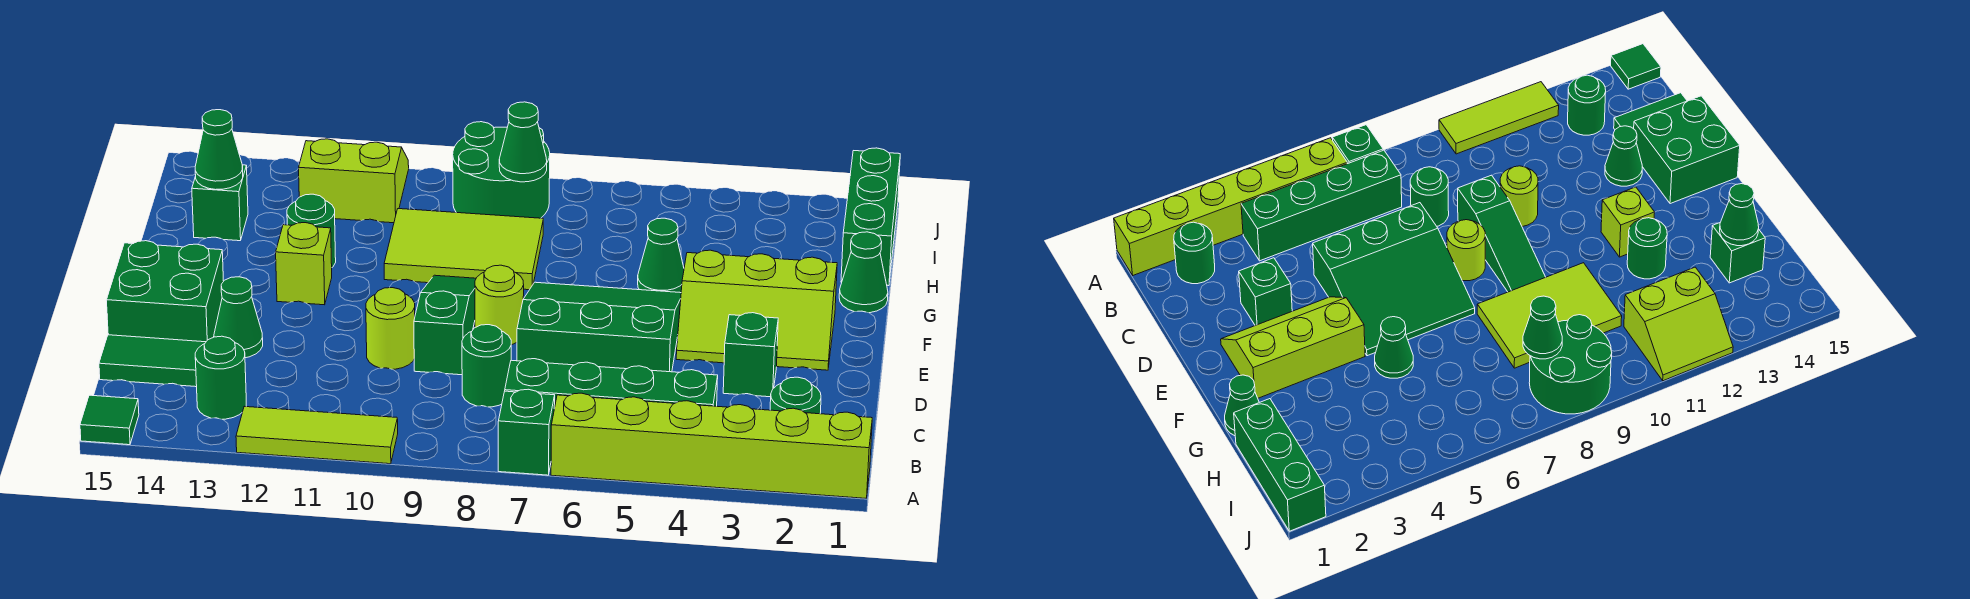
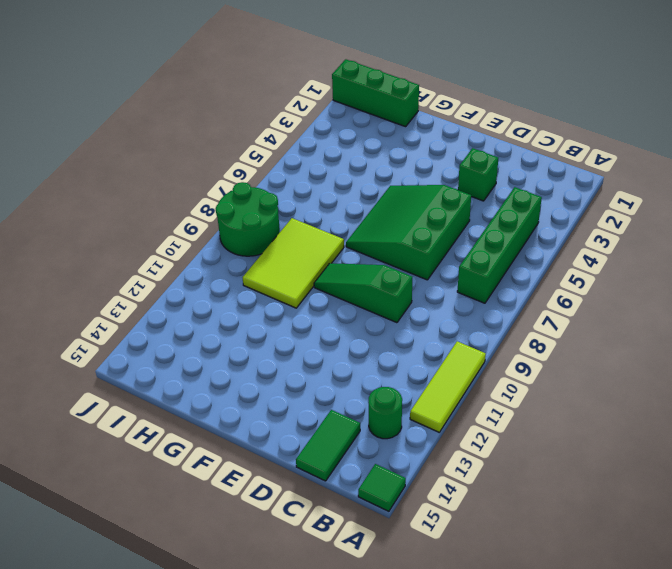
none -> lime 1x6 brick [551,393,872,498]
none -> green 1x1 brick [498,389,555,475]
none -> green 1x1 round brick [770,377,821,414]

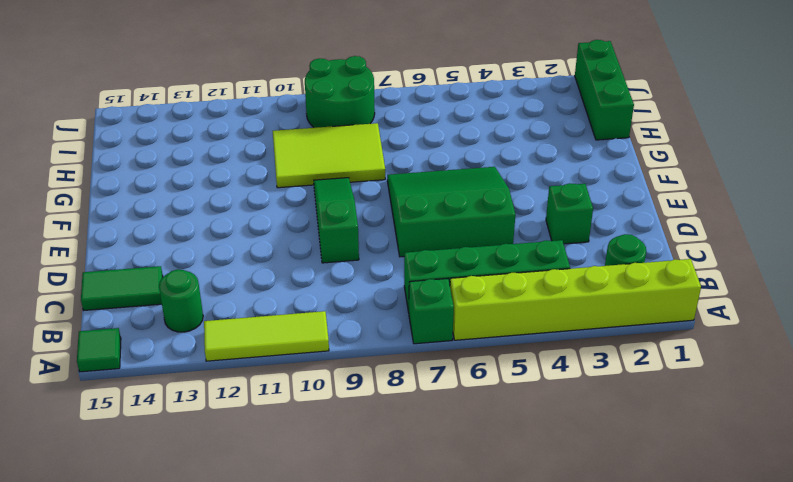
none -> green 1x1 round brick [462,325,511,407]
none -> lime 1x1 round brick [366,288,415,369]
none -> green 1x1 cone [214,277,263,358]

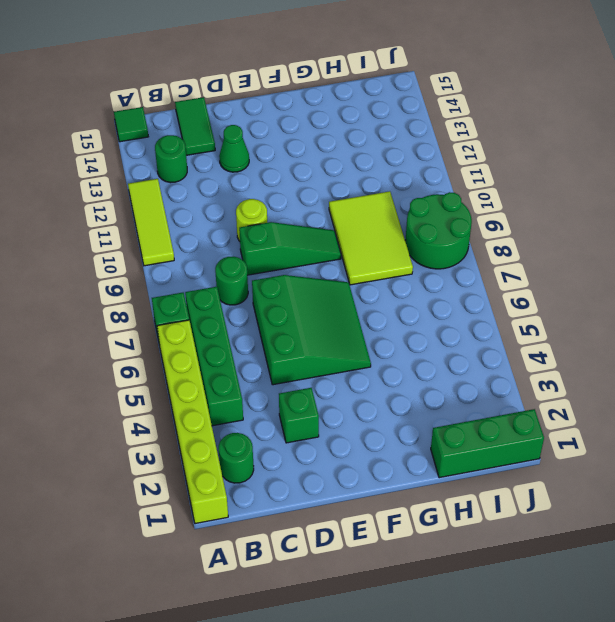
none -> green 2x2 brick [106,241,224,342]
none -> lime 2x3 slope [676,250,837,370]
none -> lime 1x1 round brick [475,265,524,345]

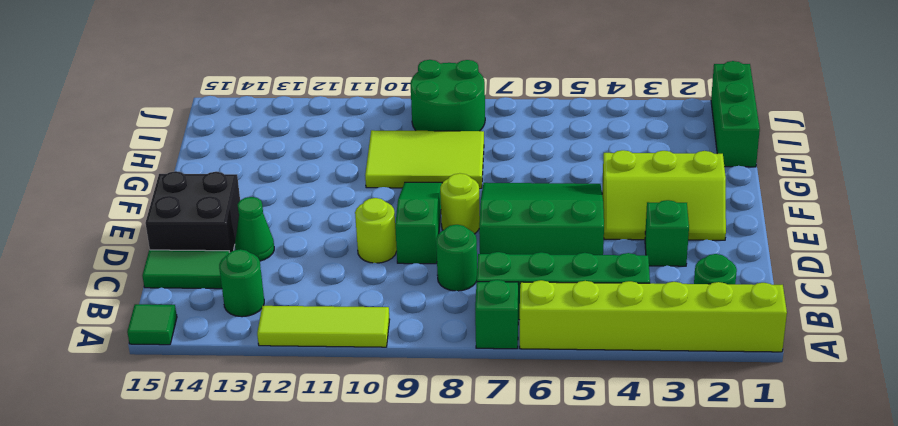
black 2x2 brick [145,171,240,252] -> green 2x2 brick [106,241,224,342]
none -> lime 1x1 brick [276,223,332,305]
none -> green 1x1 cone [839,232,888,313]
none -> green 1x1 cone [638,218,684,293]

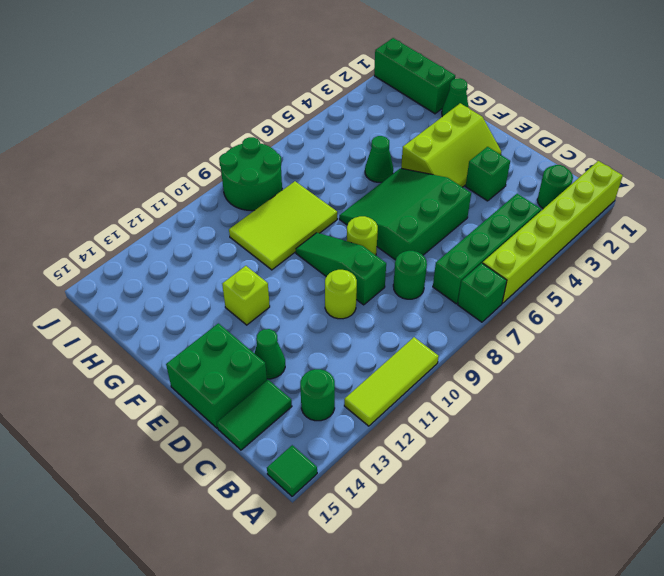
none -> green 1x1 round brick [287,194,336,267]
none -> green 1x1 brick [192,165,248,241]
none -> lime 2x2 slope [299,139,409,223]

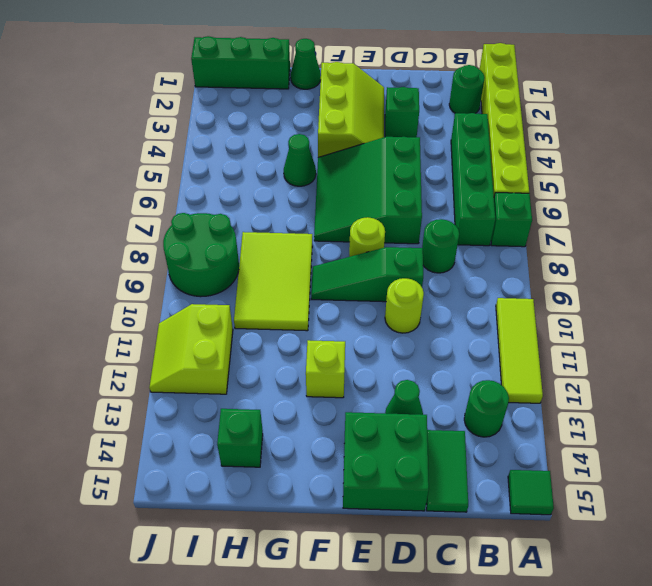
none -> green 1x1 round brick [287,194,336,267]
none -> green 1x1 cone [195,110,243,190]
none -> green 1x1 cone [499,102,547,182]

